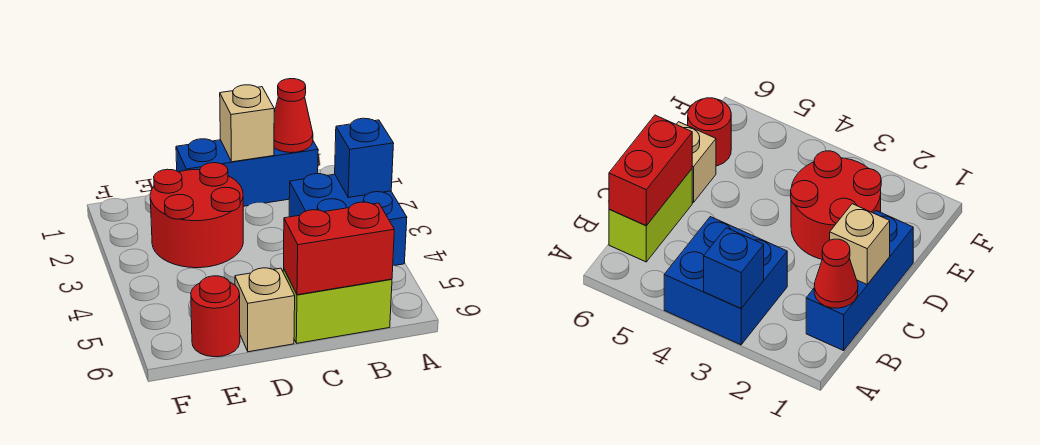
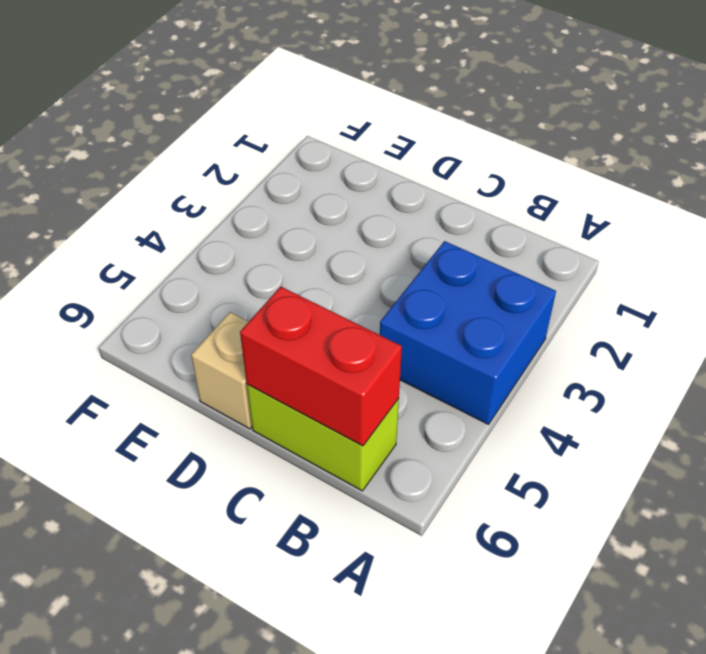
none -> blue 1x3 brick [176,139,318,206]
none -> red 2x2 round brick [150,163,243,268]

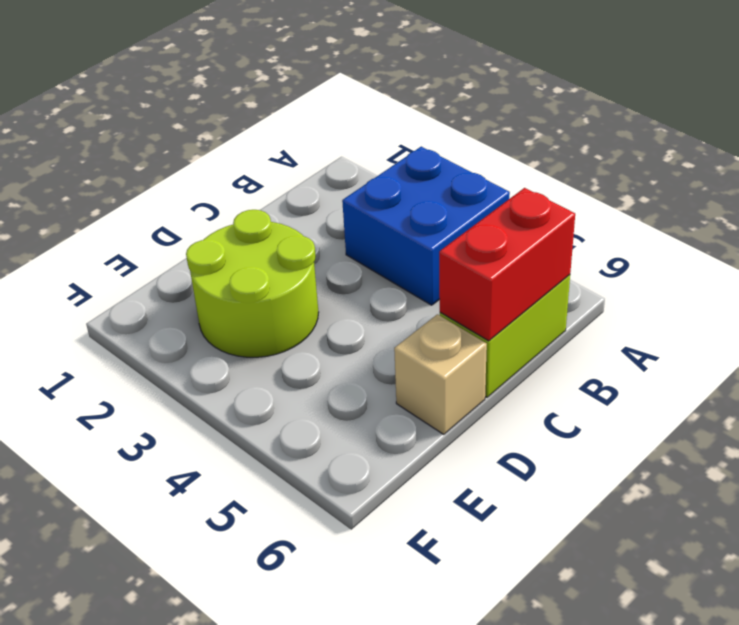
lime 2x2 round brick [186,210,319,357] -> red 2x2 round brick [150,163,243,268]
none -> blue 1x3 brick [176,139,318,206]
none -> red 1x1 round brick [191,276,240,357]

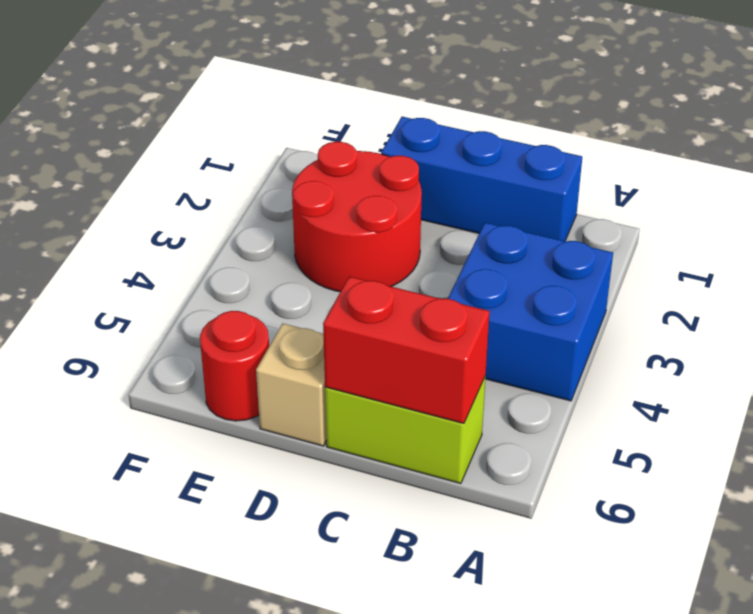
none -> blue 1x1 brick [335,118,394,198]
none -> red 1x1 cone [274,79,313,153]

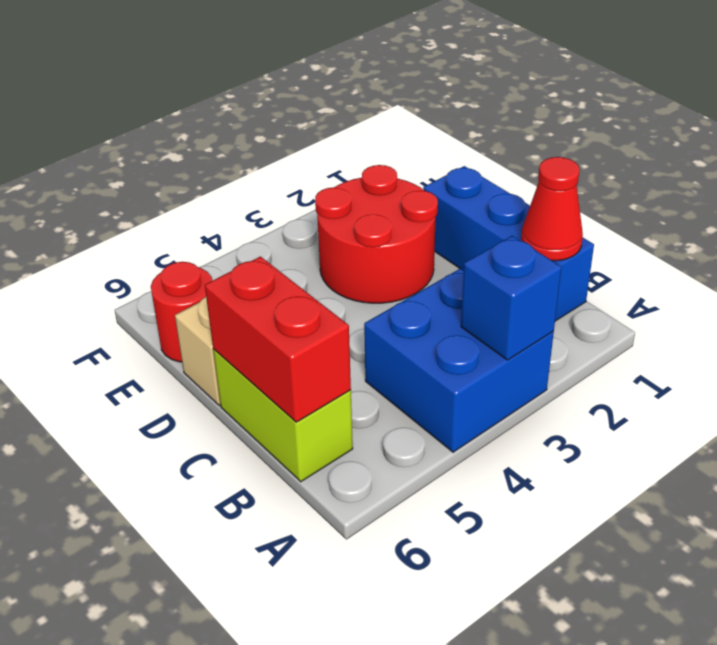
none -> tan 1x1 brick [220,85,274,162]

